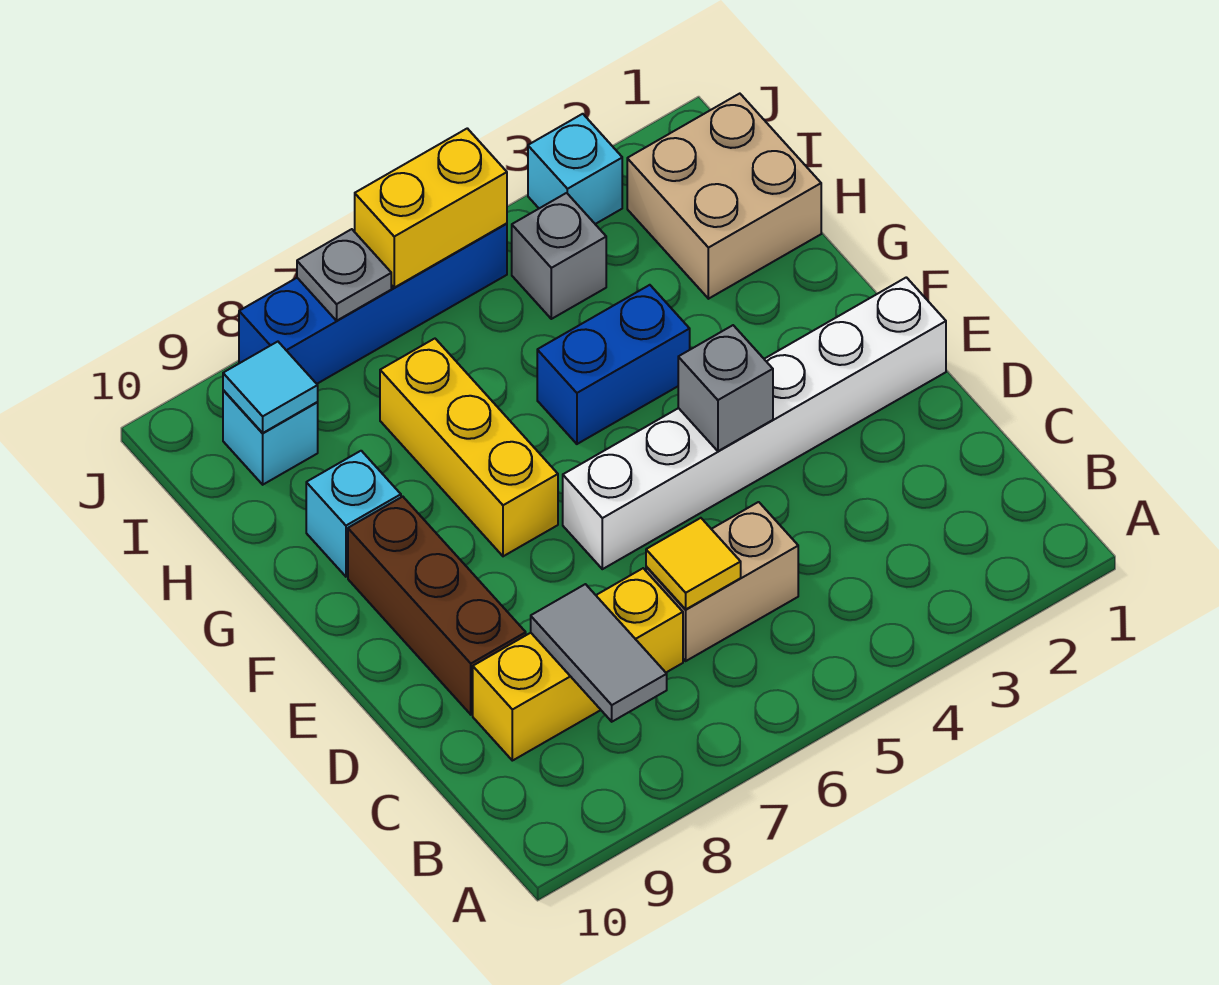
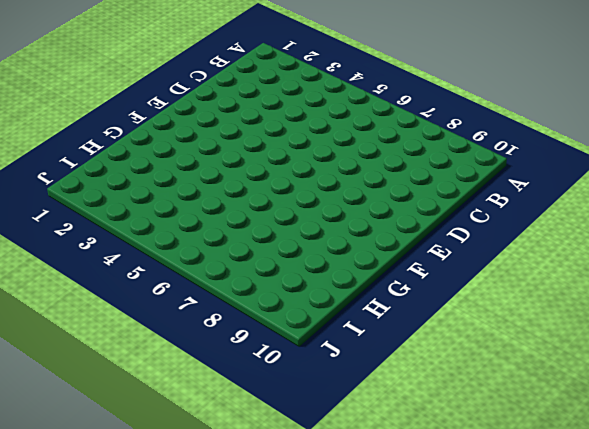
none -> tan 1x2 brick [646,502,798,661]
none -> yellow 1x3 brick [473,568,683,761]
none -> brown 1x3 brick [348,497,526,715]

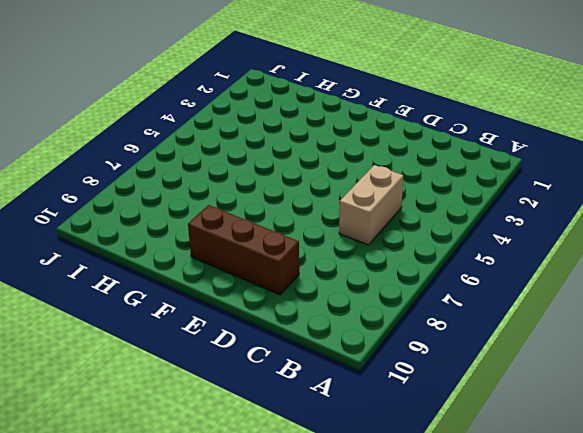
none -> yellow 1x3 brick [473,568,683,761]
none -> white 1x6 brick [563,277,946,569]
none -> yellow 1x3 brick [380,339,558,556]

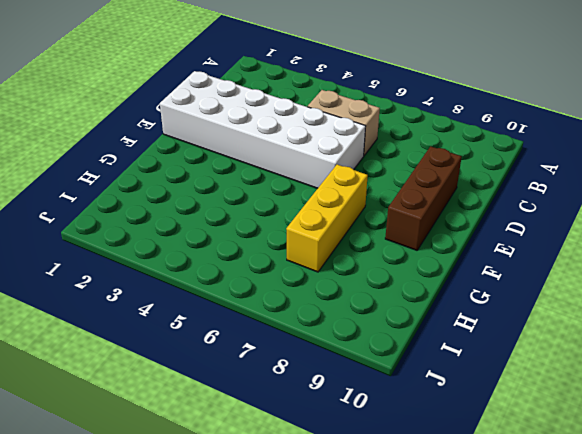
white 2x6 brick [160,71,366,188] -> white 1x6 brick [563,277,946,569]
none -> yellow 1x3 brick [473,568,683,761]
none -> blue 1x2 brick [537,285,690,444]
none -> cyan 1x1 brick [306,451,401,577]

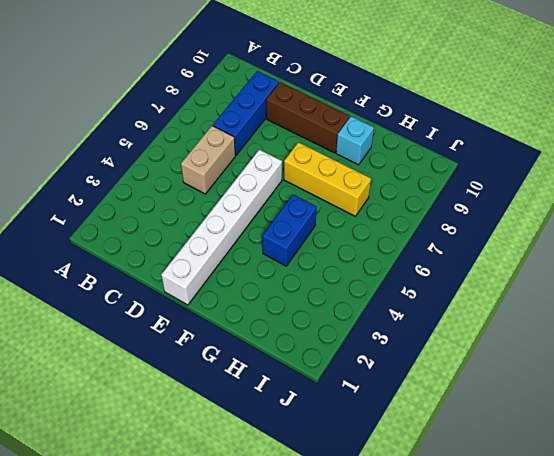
blue 1x3 brick [213,71,279,155] -> yellow 1x3 brick [473,568,683,761]
none -> tan 2x2 brick [627,94,821,299]
none -> grey 1x1 brick [512,193,606,319]
none -> cyan 1x1 brick [223,390,318,485]

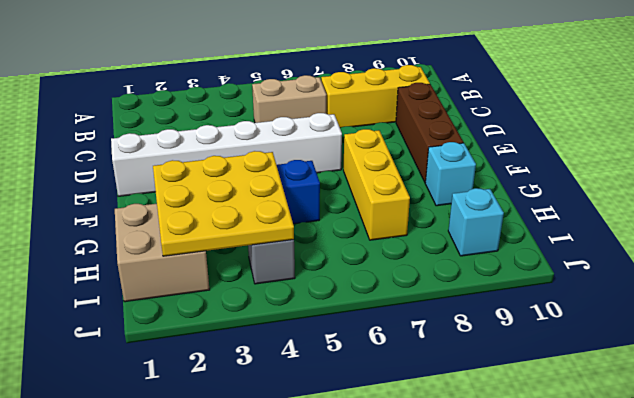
yellow 3x3 plate [153,151,294,256] -> none
none -> cyan 1x1 brick [528,114,622,224]
none -> blue 1x4 brick [239,224,507,384]
none -> grey 1x2 tile [531,584,667,722]

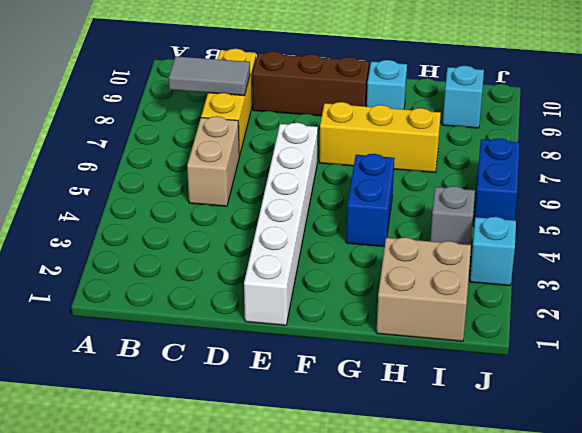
blue 1x2 brick [474,139,520,224] -> blue 1x4 brick [239,224,507,384]
none -> yellow 1x1 tile [646,518,741,610]
none -> grey 1x1 brick [678,325,773,451]
none -> cyan 1x1 tile [223,342,318,433]

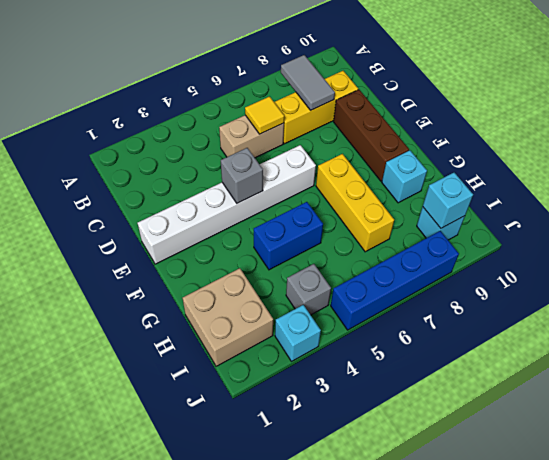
cyan 1x1 brick [423,172,473,228] -> cyan 1x1 tile [223,342,318,433]
none -> yellow 1x2 brick [355,128,507,288]
none -> grey 1x1 plate [297,229,391,321]

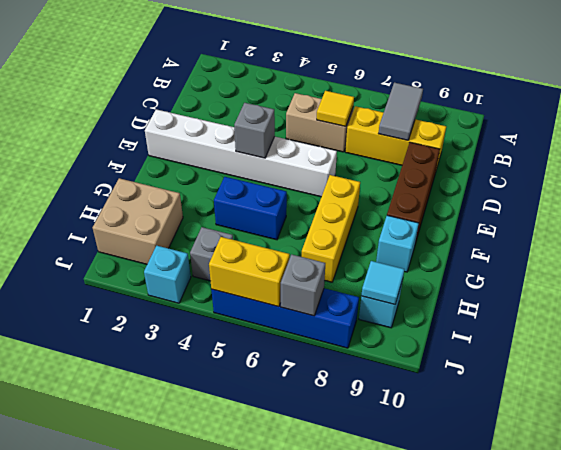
grey 1x1 brick [281,254,325,316] -> grey 1x1 plate [297,229,391,321]

